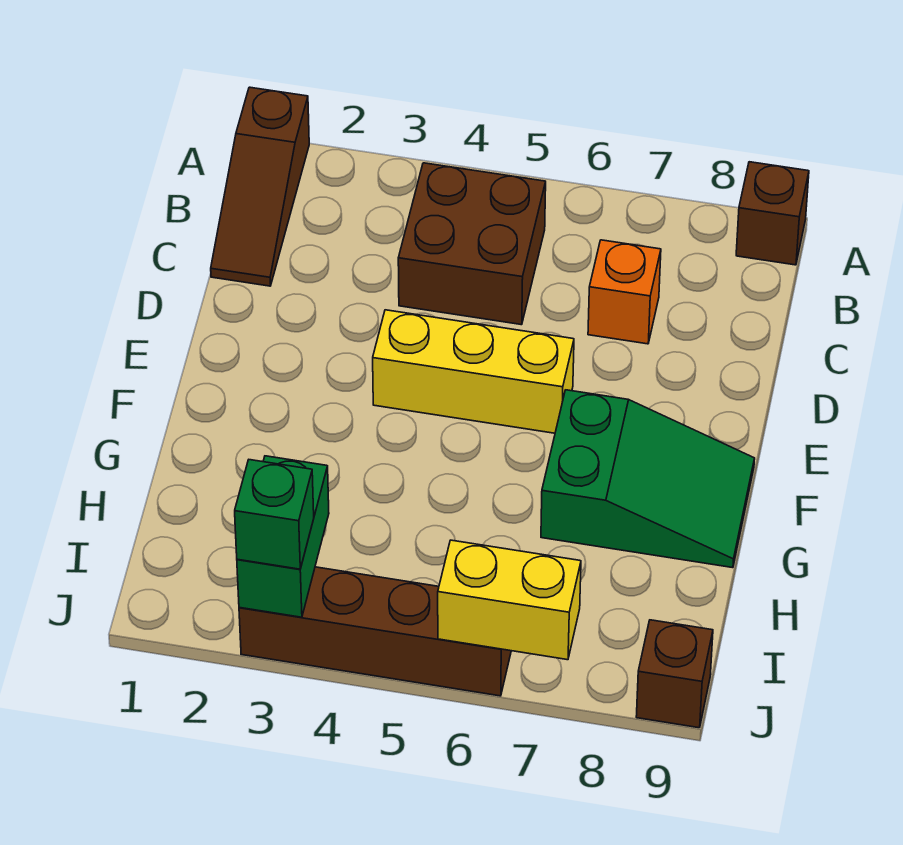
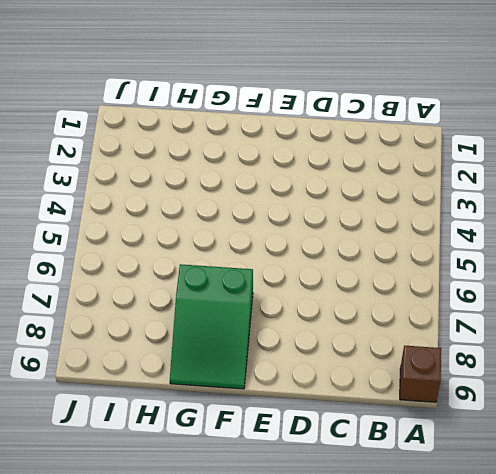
none -> brown 1x3 slope [211,87,309,286]
none -> brown 2x2 brick [398,163,546,325]

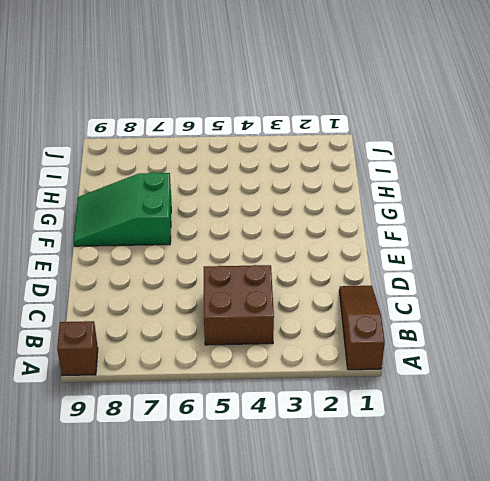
none -> orange 1x1 brick [588,240,661,344]
none -> yellow 1x3 brick [373,310,574,433]

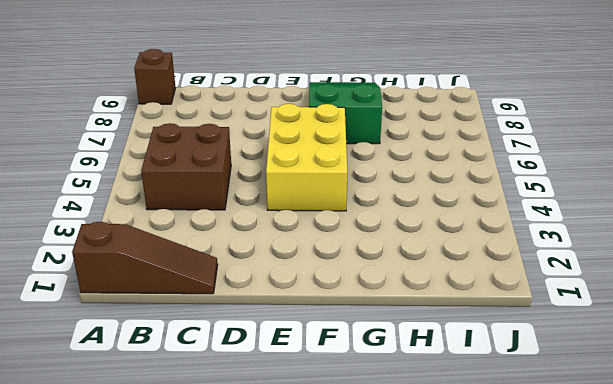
yellow 2x3 brick [266,104,347,211] -> yellow 1x3 brick [373,310,574,433]
none -> orange 1x1 brick [588,240,661,344]
none -> brown 1x4 brick [239,567,511,696]

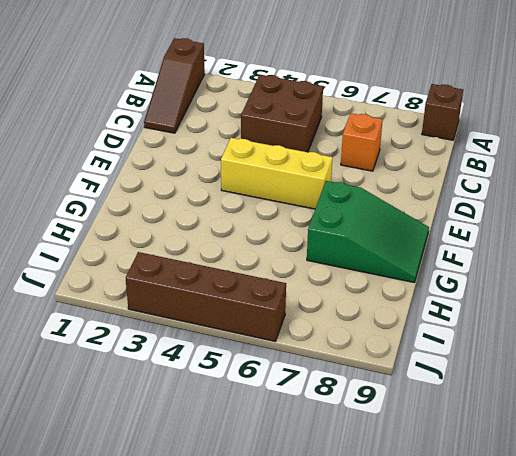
none -> brown 1x1 brick [636,620,713,728]
none -> green 1x2 brick [237,456,329,617]

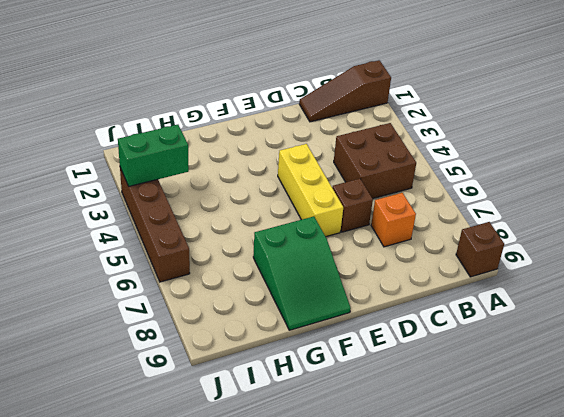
brown 1x1 brick [332,179,373,232] -> brown 1x1 brick moved to [636,620,713,728]
none -> yellow 1x2 brick [438,540,581,660]
none -> green 1x1 brick [235,460,314,569]

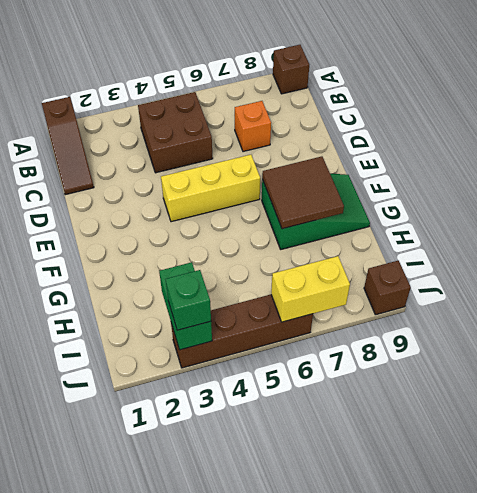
brown 2x2 tile [262,156,344,229] -> none

